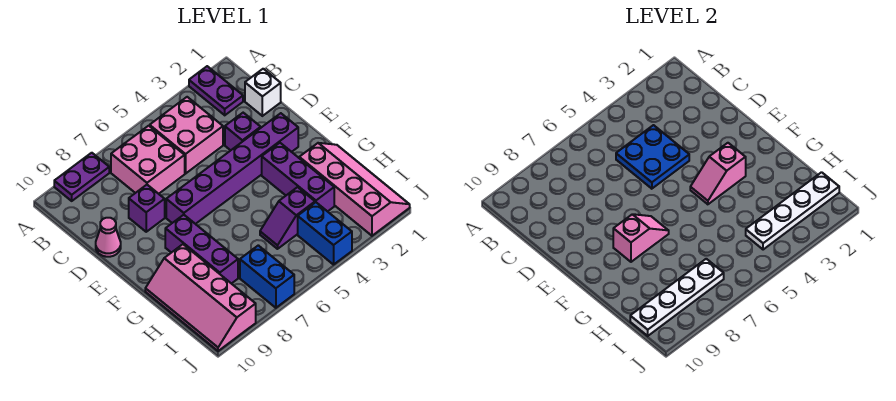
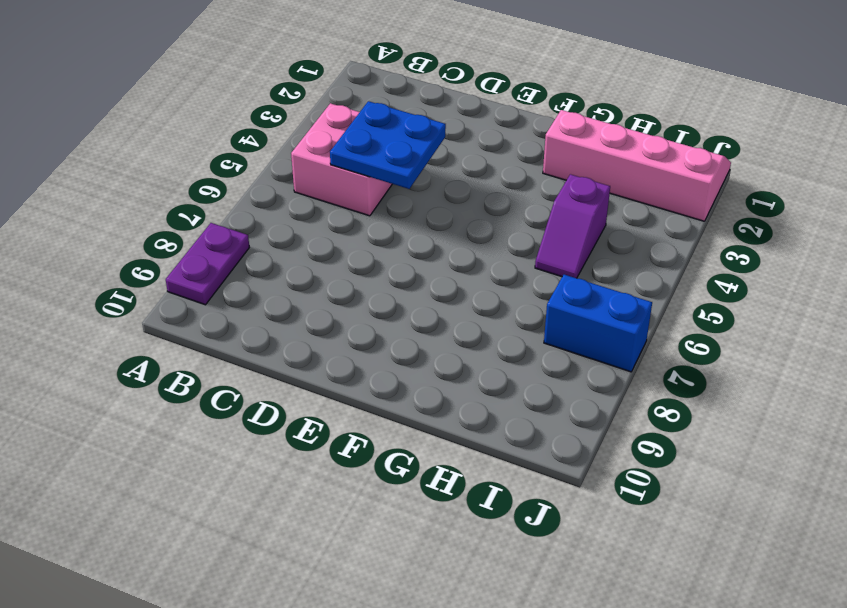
none -> purple 1x2 plate [189,66,243,115]
none -> pink 2x2 brick [111,126,185,194]
none -> white 1x1 brick [245,69,281,116]

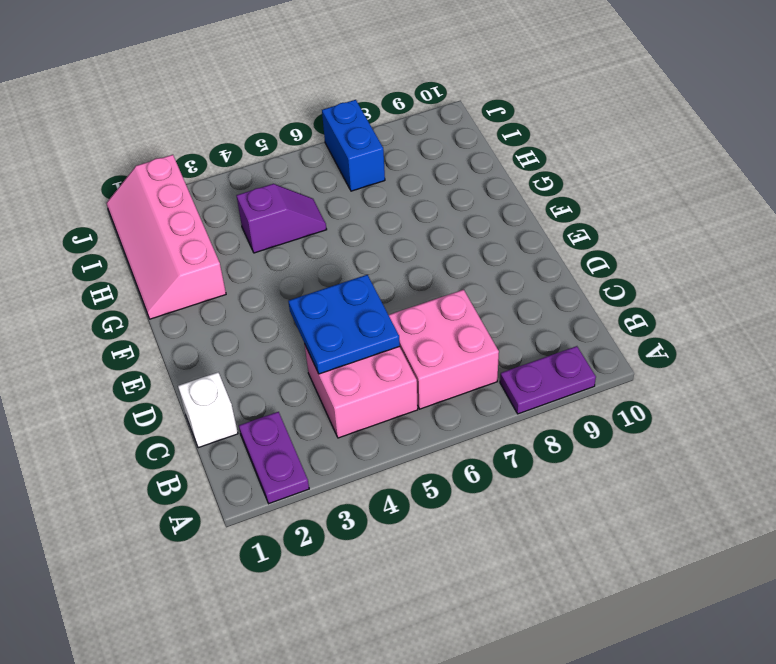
none -> purple 1x1 brick [225,113,261,150]
none -> purple 1x1 brick [129,185,165,232]
none -> pink 1x1 cone [96,218,121,257]

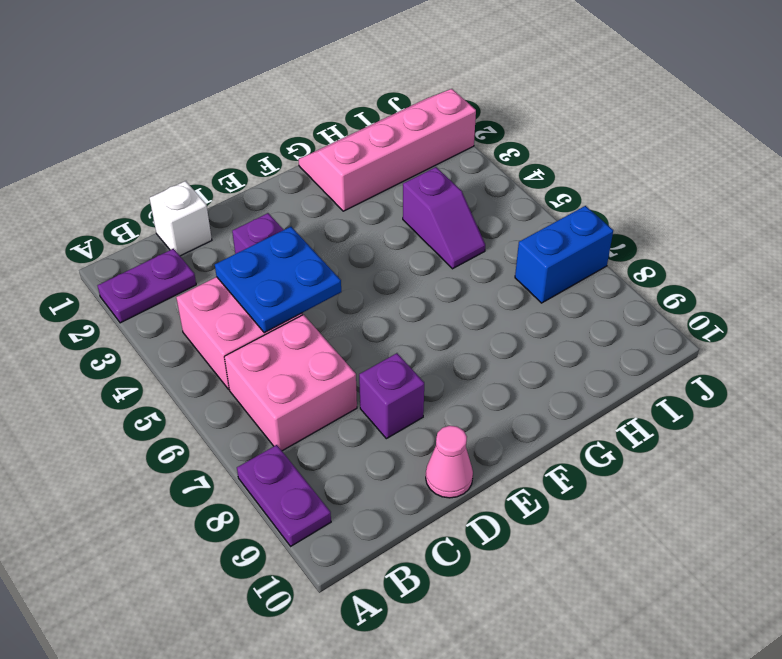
none -> purple 1x6 brick [166,113,298,224]
none -> purple 1x3 brick [262,143,334,212]
none -> purple 1x3 brick [165,215,238,284]

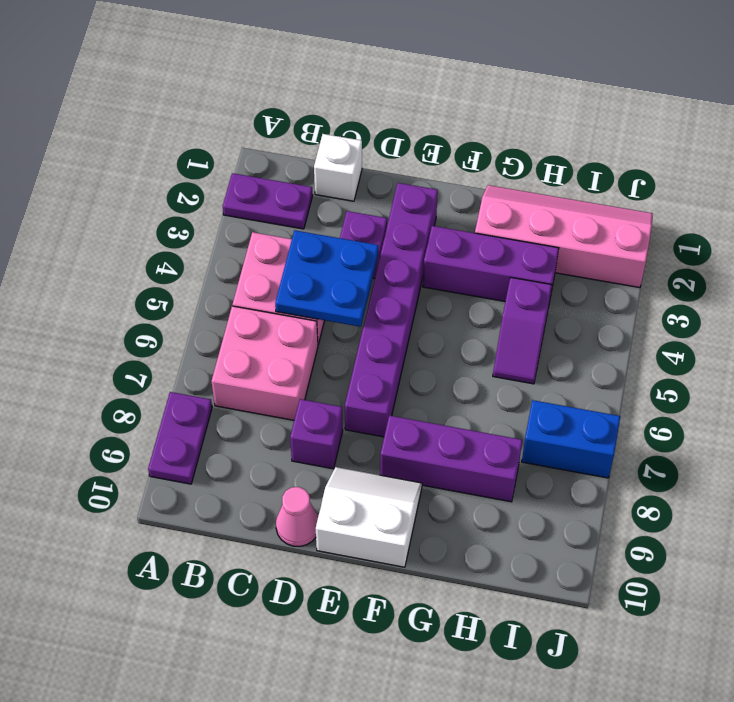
white 2x2 slope [316,467,422,567] -> none
none -> pink 2x4 slope [145,244,256,351]
none -> blue 1x2 brick [298,202,352,265]
none -> pink 1x2 slope [690,143,746,204]

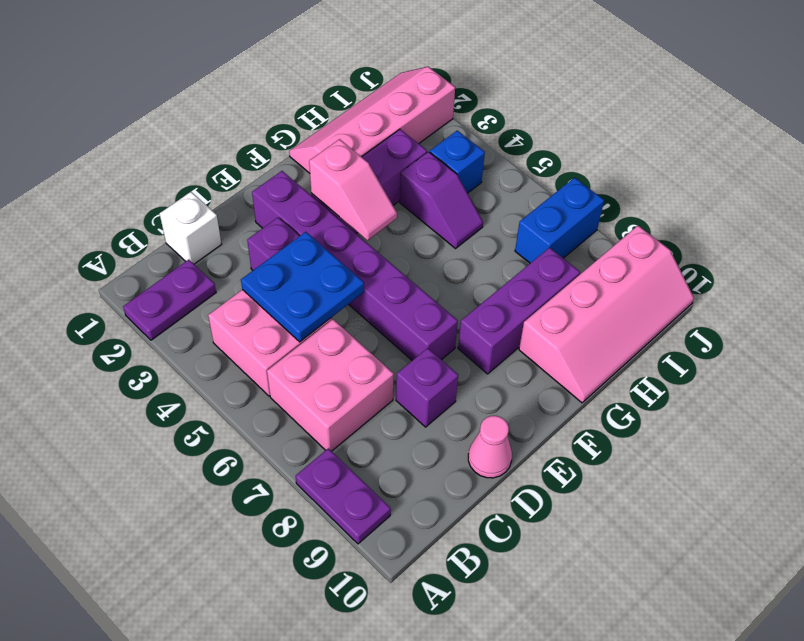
blue 1x1 brick [430,131,485,193] -> blue 1x2 brick [298,202,352,265]
none -> pink 1x2 slope [613,214,669,262]
none -> white 1x4 plate [746,172,839,250]
none -> white 1x4 plate [630,259,724,336]

